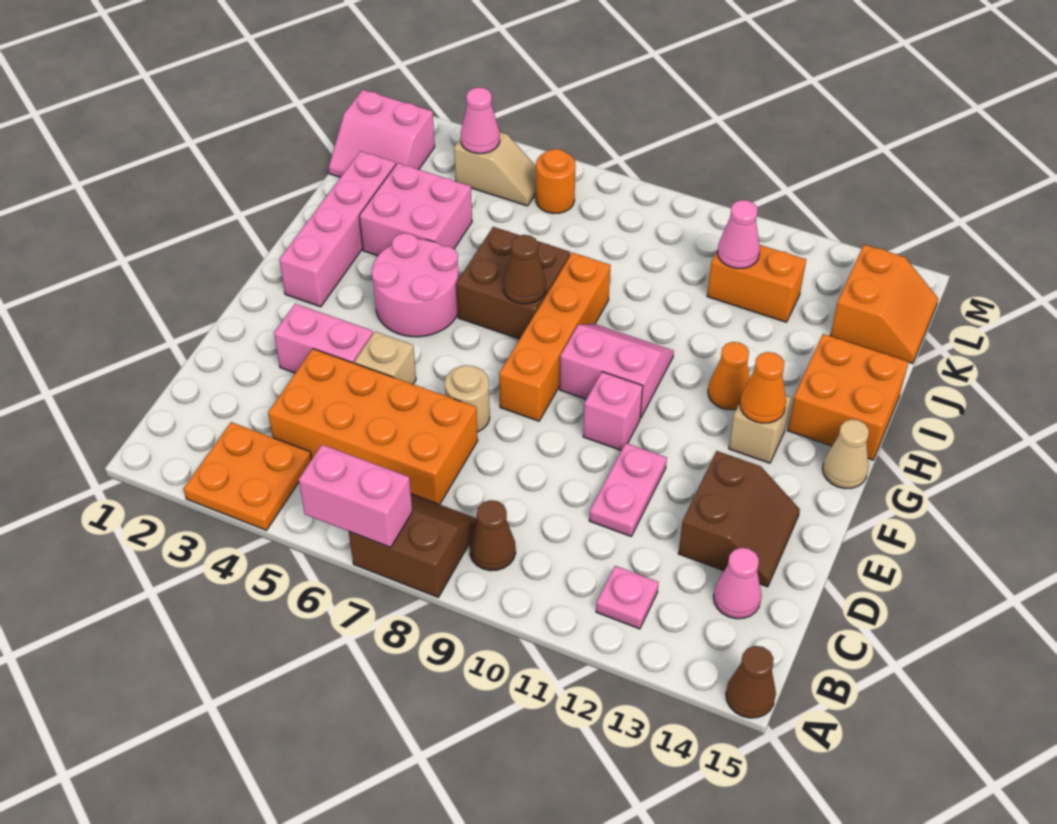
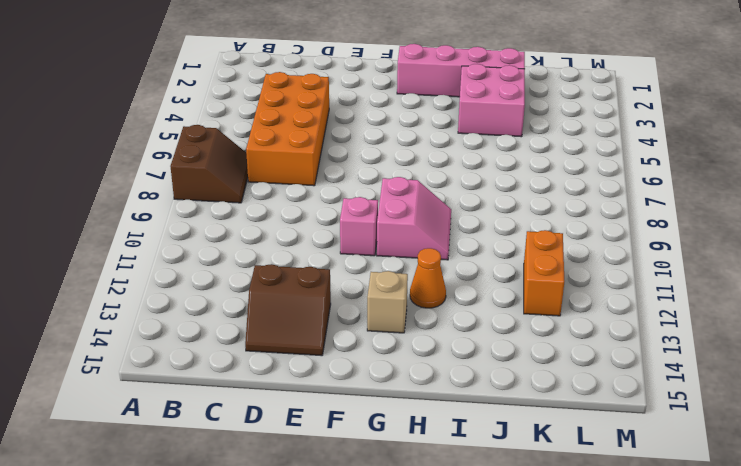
none -> orange 2x2 plate [184,422,312,530]
none -> brown 1x1 cone [726,646,776,718]
none -> brown 1x1 cone [470,500,516,571]
none -> pink 1x1 plate [596,566,659,629]

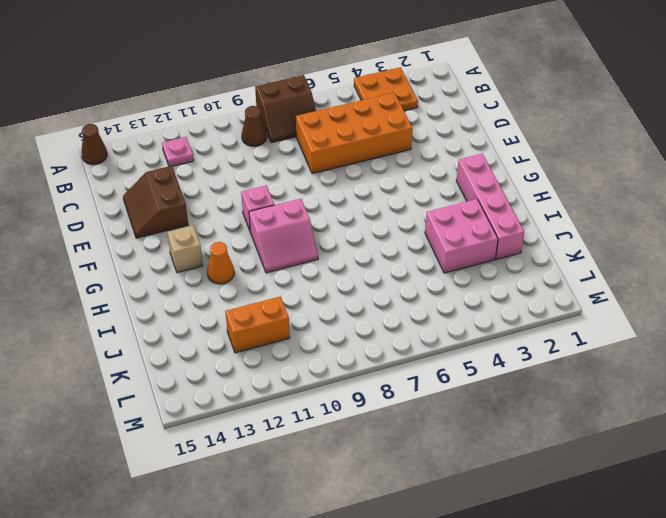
none -> pink 1x1 cone [714,548,762,619]
none -> pink 1x2 plate [589,443,667,536]
none -> pink 1x2 brick [274,304,373,373]
none -> tan 1x1 brick [354,332,416,384]

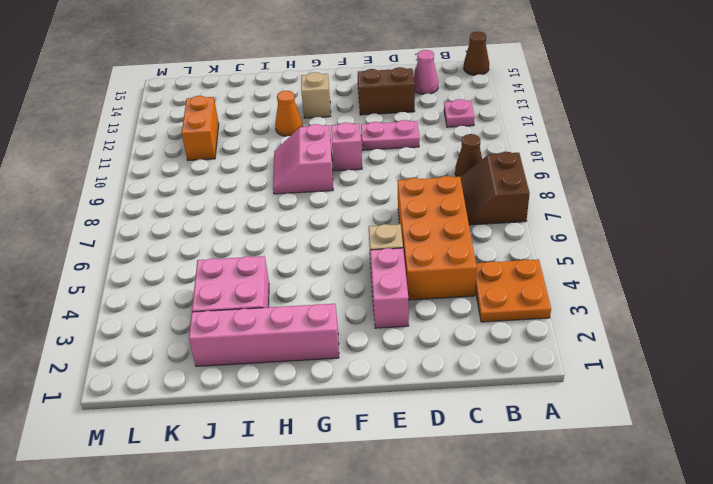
none -> tan 1x1 round brick [445,365,490,432]
none -> orange 1x4 brick [499,252,611,421]
none -> pink 2x2 round brick [371,233,459,337]
none -> tan 1x1 cone [823,419,869,489]

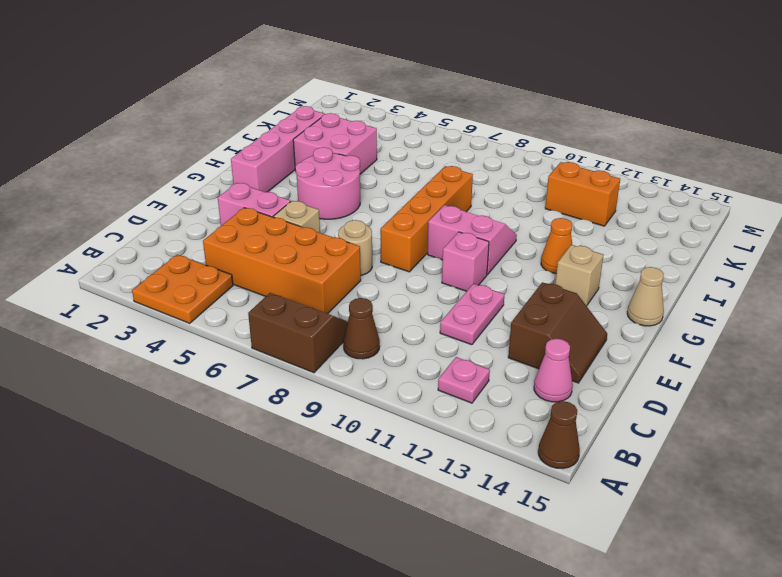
none -> brown 2x2 brick [456,227,570,339]
none -> orange 2x2 brick [787,334,909,460]
none -> pink 2x2 slope [329,90,435,177]
none -> orange 2x2 slope [830,244,938,363]

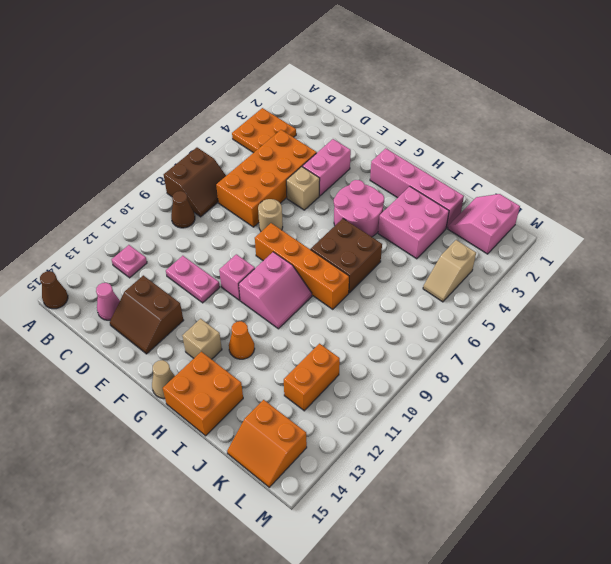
none -> orange 1x1 round brick [536,149,576,214]
none -> pink 1x2 brick [299,445,412,547]
none -> orange 1x1 cone [740,352,786,423]
none -> brown 1x1 cone [504,235,546,304]

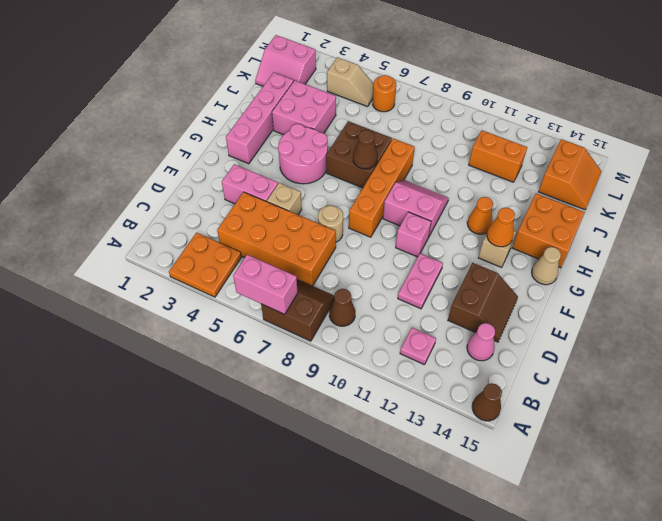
none -> pink 1x1 cone [717,200,760,268]
none -> pink 1x1 cone [461,87,500,154]

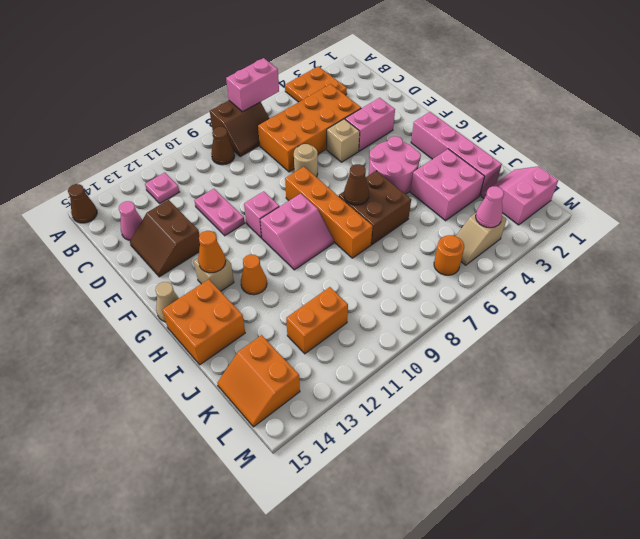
none -> pink 1x1 cone [717,200,760,268]

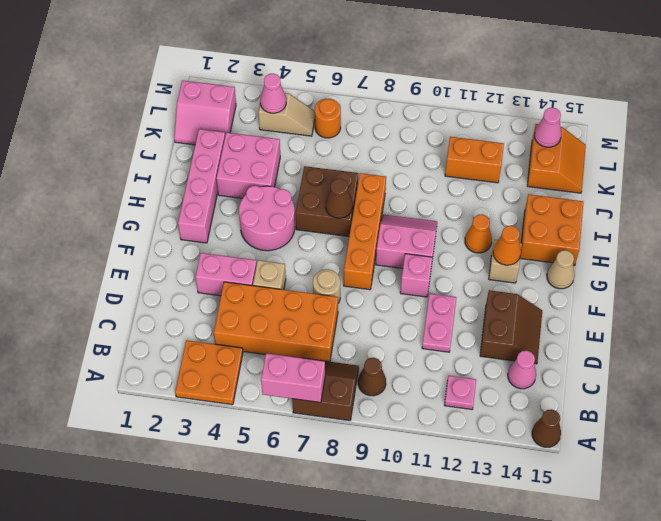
pink 1x1 cone [534,108,562,147] -> pink 1x1 cone moved to [717,200,760,268]

